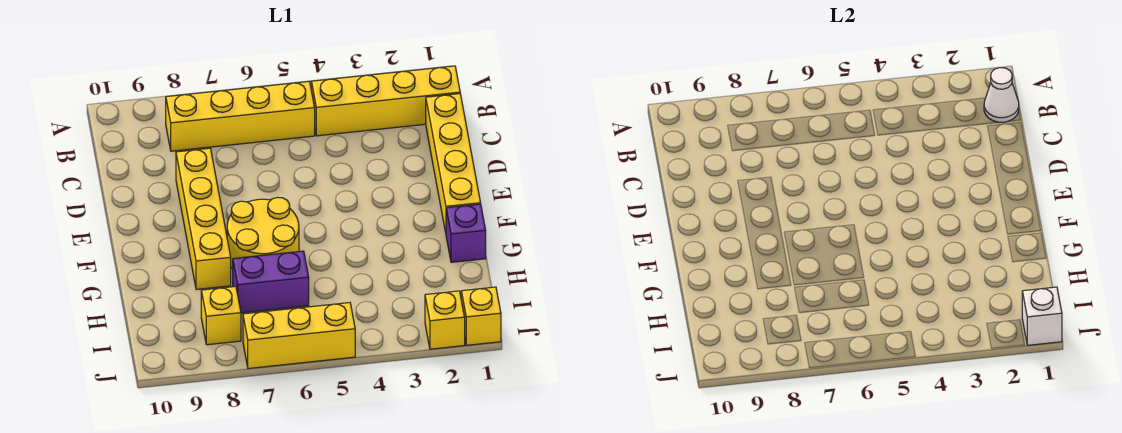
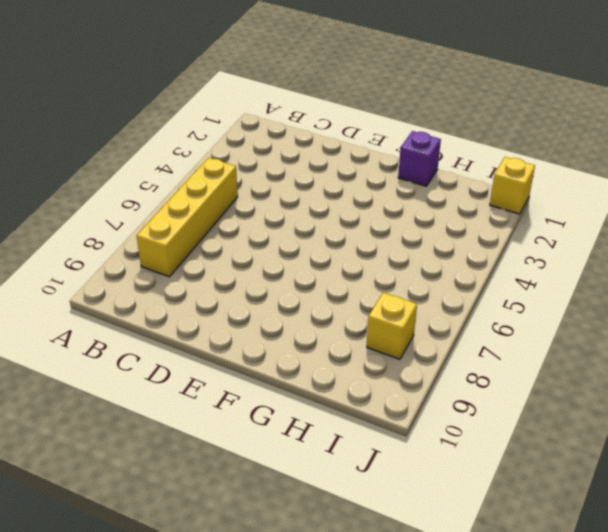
none -> yellow 1x4 brick [311,66,460,136]
none -> yellow 1x4 brick [426,94,481,233]
none -> yellow 1x4 brick [176,148,231,290]

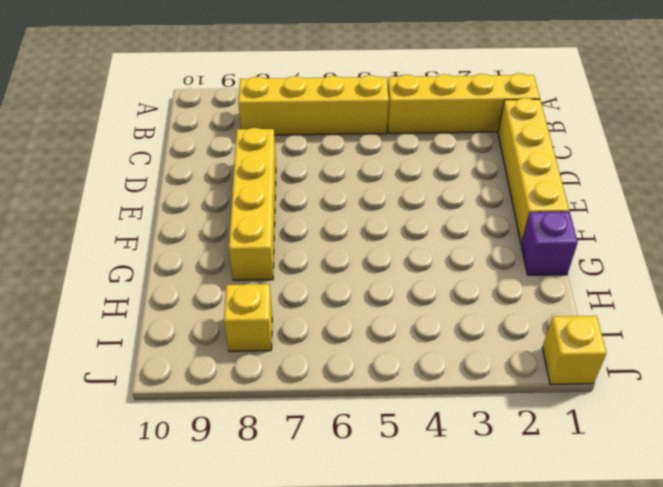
none -> yellow 2x2 round brick [227,197,299,269]
none -> purple 1x2 brick [233,251,309,313]
none -> yellow 1x1 brick [425,291,465,349]

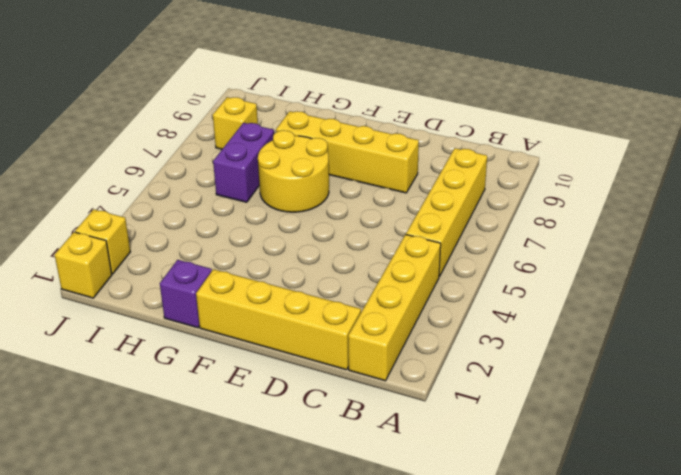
none -> yellow 1x3 brick [243,303,355,369]
none -> white 1x1 cone [984,68,1019,122]
none -> white 1x1 brick [1022,287,1062,345]

